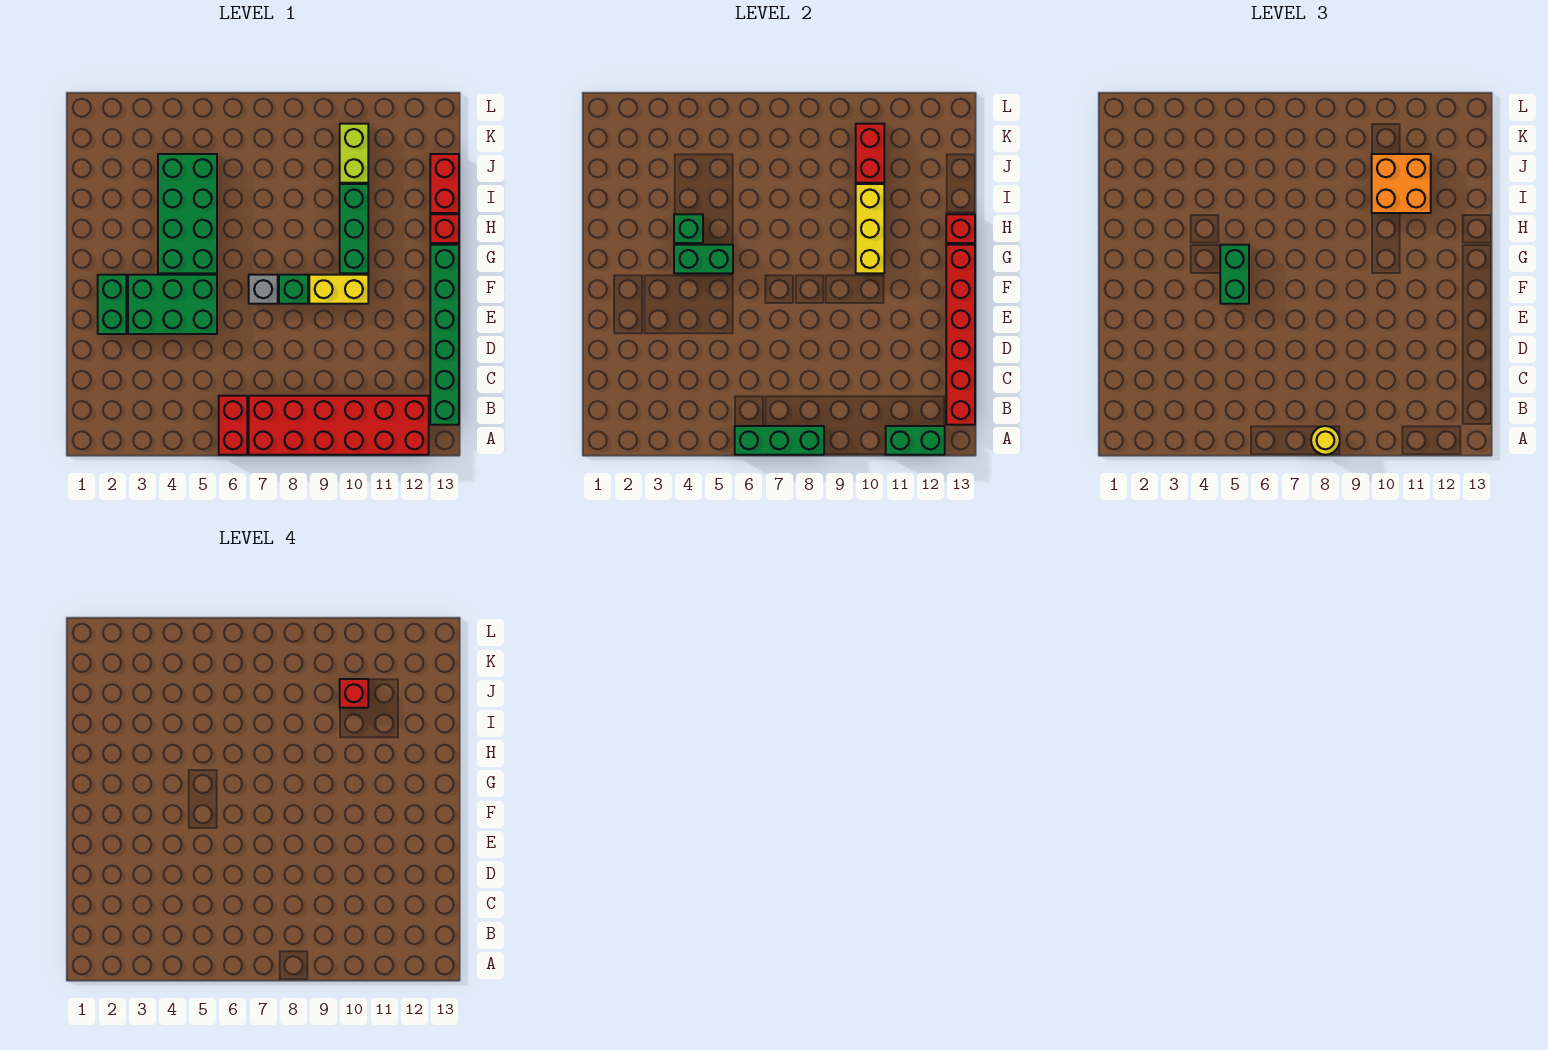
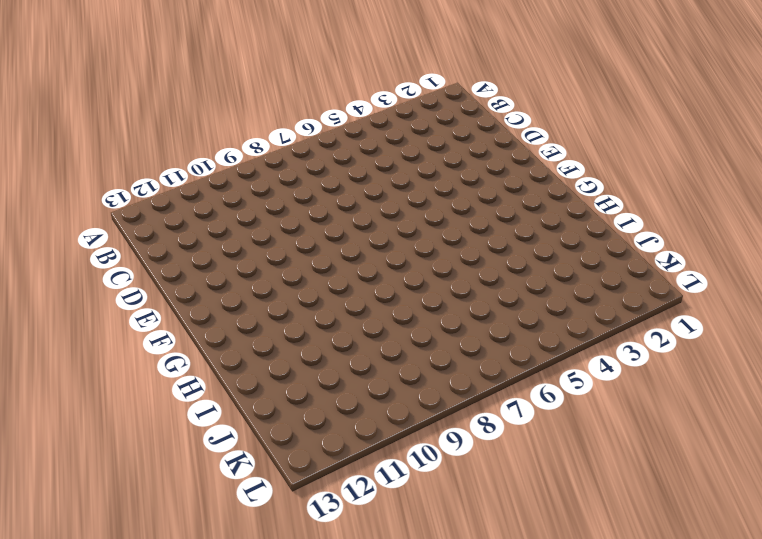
none -> red 1x2 brick [219,396,247,455]
none -> red 2x6 brick [249,396,429,455]
none -> green 1x6 brick [430,245,459,425]

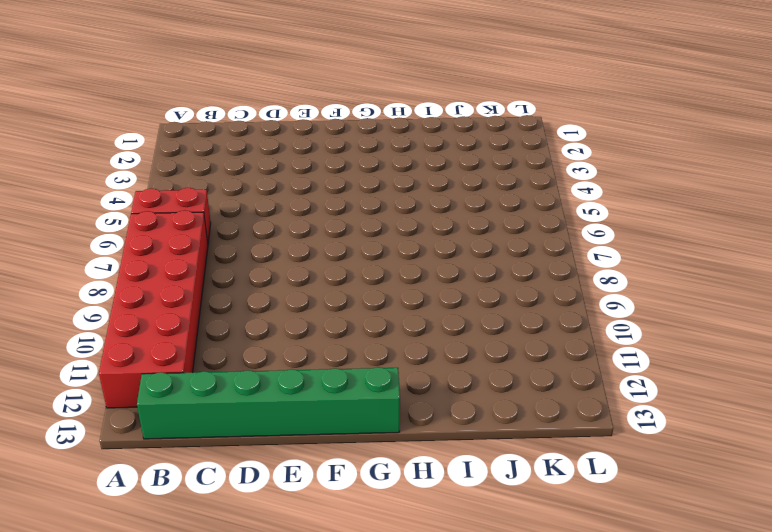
none -> green 1x2 brick [98,275,126,334]
none -> green 2x3 brick [128,275,217,334]
none -> grey 1x1 brick [249,275,278,304]

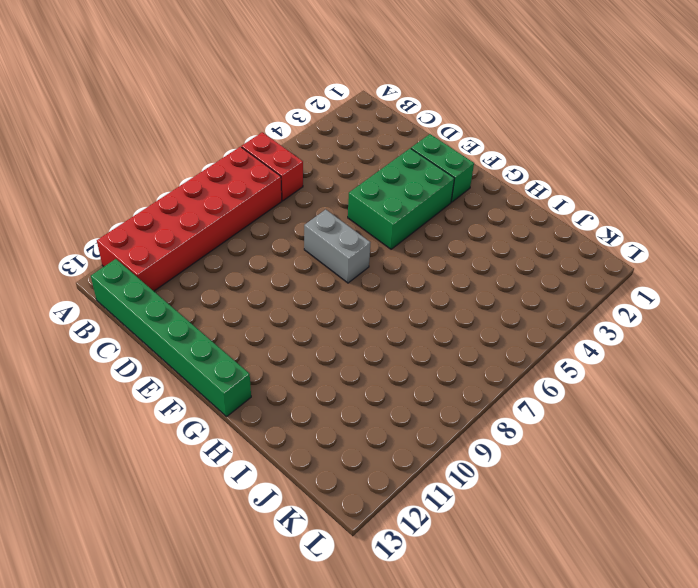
grey 1x2 brick [304,210,370,283] -> grey 1x1 brick [249,275,278,304]
none -> green 1x1 brick [279,275,308,304]
none -> yellow 1x2 brick [309,275,368,304]
none -> green 2x4 brick [158,154,217,273]

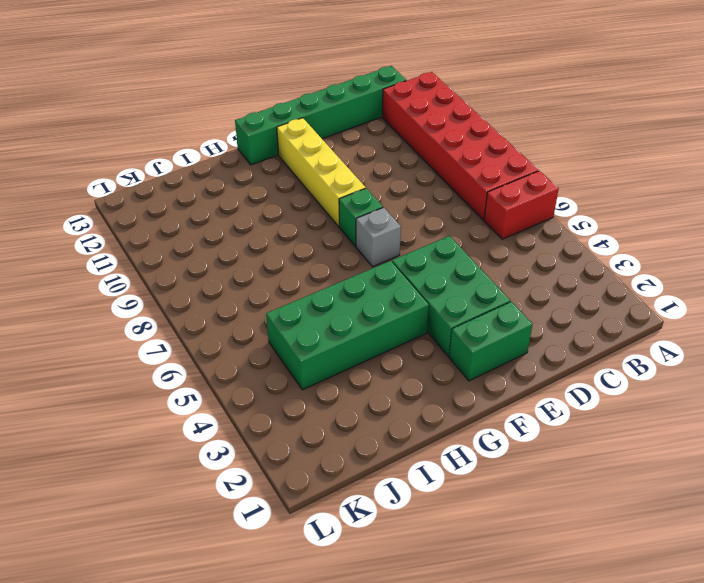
yellow 1x4 brick [277,118,366,226] -> yellow 1x2 brick [309,275,368,304]
none -> green 1x3 brick [340,184,368,273]
none -> red 1x1 brick [430,214,459,243]
none -> red 1x2 brick [430,154,459,213]

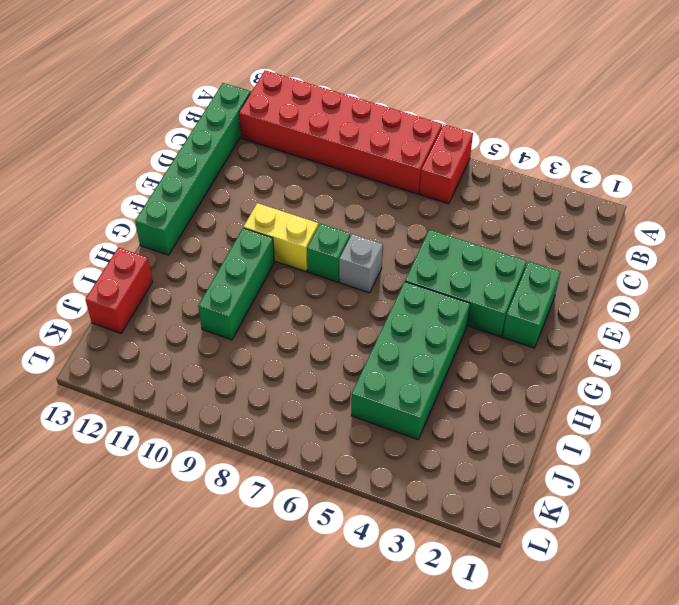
none -> red 1x1 brick [430,214,459,243]
none -> lime 1x2 brick [340,124,368,183]
none -> green 1x3 brick [735,426,824,455]

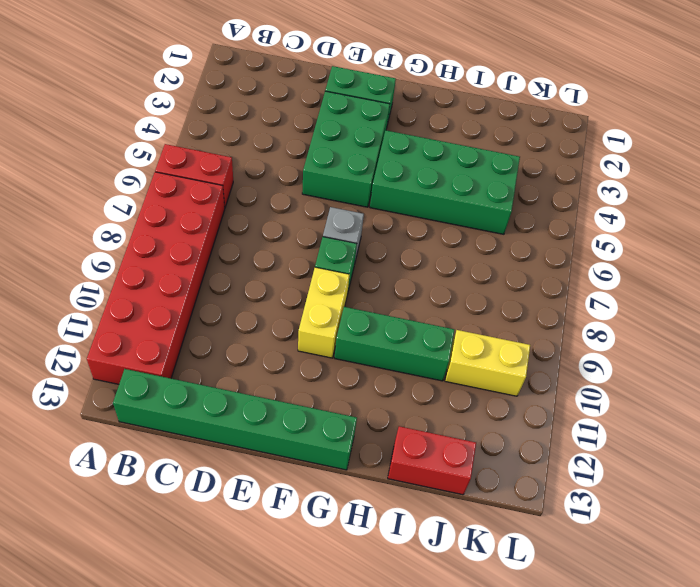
yellow 1x2 brick [445,330,530,396] -> lime 1x2 brick [340,124,368,183]
none -> red 1x1 brick [430,214,459,243]
none -> green 1x3 brick [735,426,824,455]
none -> green 1x2 brick [886,426,945,455]

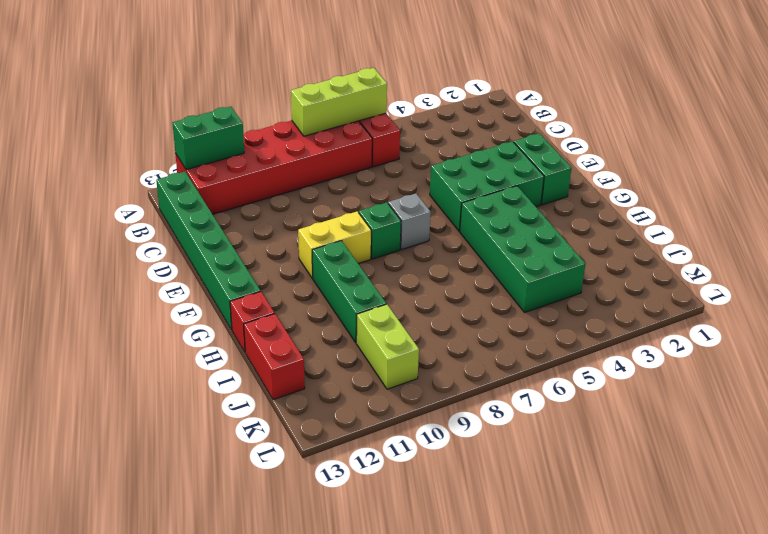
lime 1x3 brick [291,68,387,136] -> green 1x3 brick [735,426,824,455]
none -> red 1x6 brick [946,245,975,425]
none -> green 1x2 brick [674,245,733,273]
none -> yellow 1x3 brick [856,184,884,273]

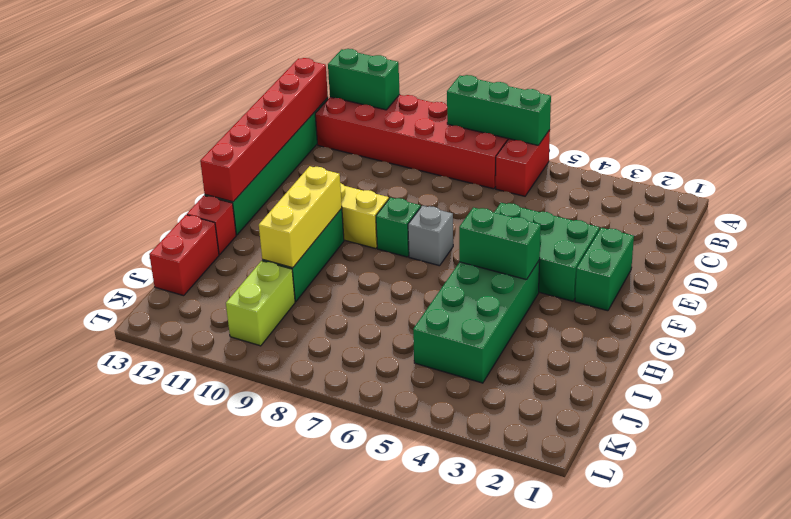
none -> green 1x1 brick [674,214,703,243]
none -> red 1x1 brick [946,214,975,243]
none -> red 1x2 brick [856,124,884,183]

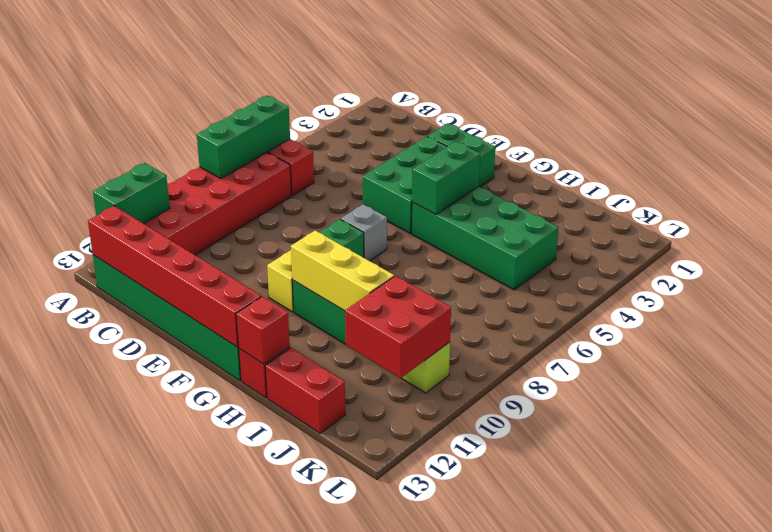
red 2x2 brick [345,276,451,378] -> red 1x2 brick [856,124,884,183]
none -> green 1x1 brick [674,214,703,243]
none -> yellow 1x1 round brick [1311,426,1340,455]
none -> green 1x2 brick [1220,245,1249,304]

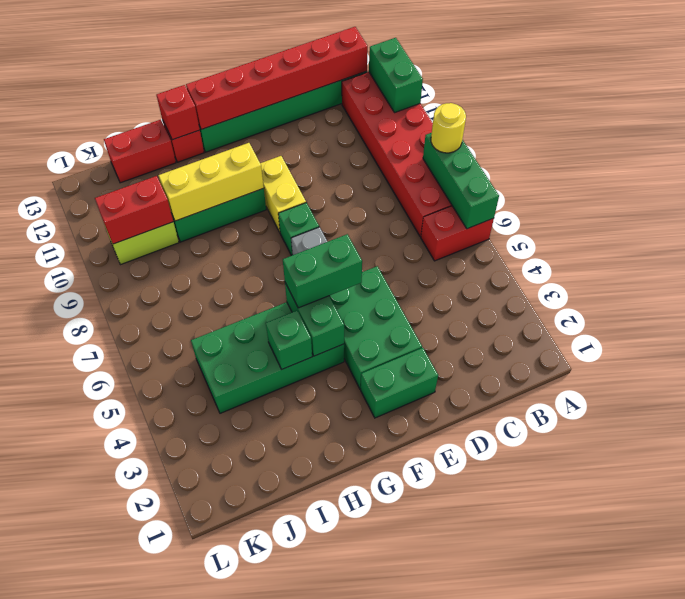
none -> orange 2x2 brick [1372,154,1431,213]
none -> red 1x1 brick [340,679,368,708]

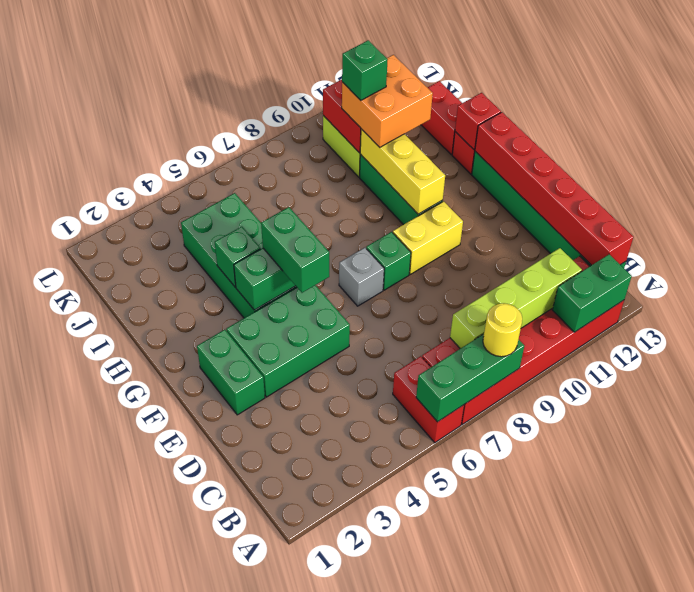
lime 1x4 brick [450,248,582,349] -> none
green 1x1 brick [342,40,388,100] -> red 1x1 brick [340,679,368,708]

